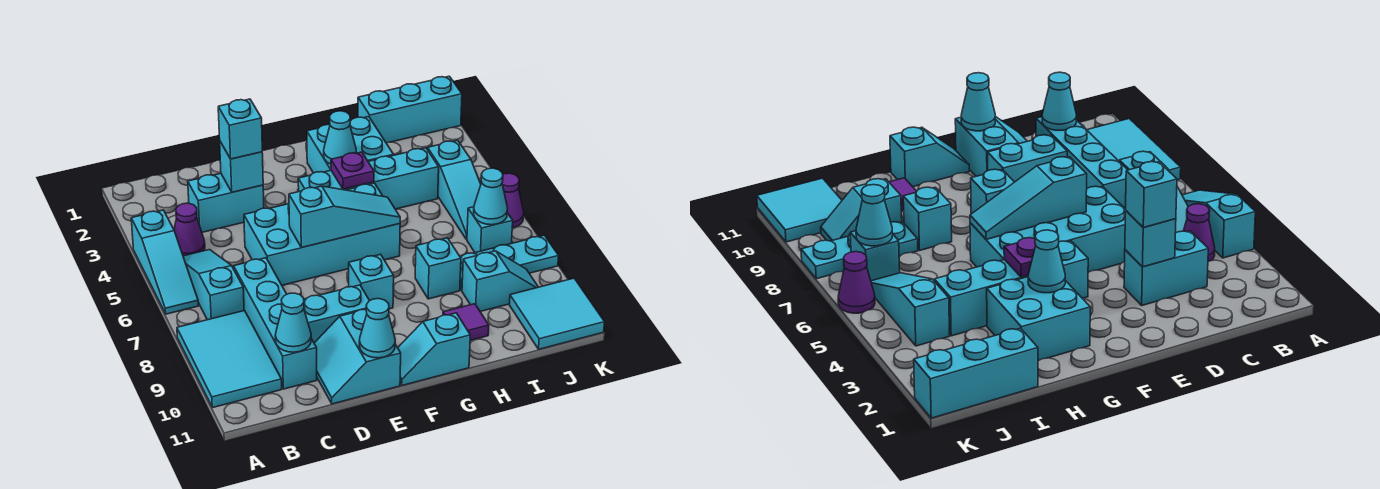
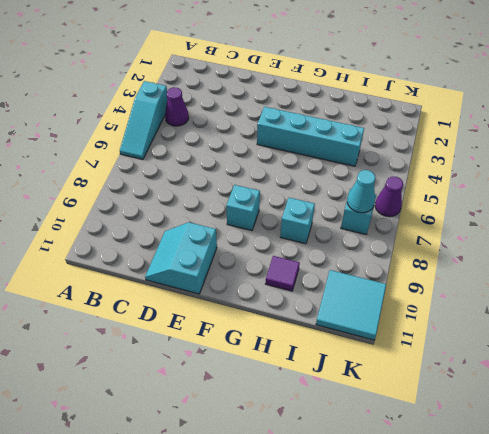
none -> cyan 2x3 tile [177,311,282,408]
none -> cyan 1x3 slope [183,250,244,320]
none -> cyan 1x2 brick [188,173,264,232]
none -> cyan 1x4 brick [234,258,317,389]

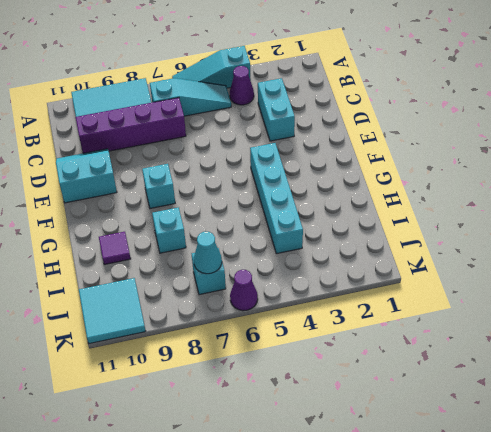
purple 1x4 brick [76,98,186,153] -> cyan 1x4 brick [234,258,317,389]
none -> cyan 2x4 brick [244,183,400,285]
none -> cyan 1x2 brick [304,285,369,343]
none -> cyan 1x2 slope [398,313,470,385]
none -> cyan 2x2 brick [307,117,394,173]

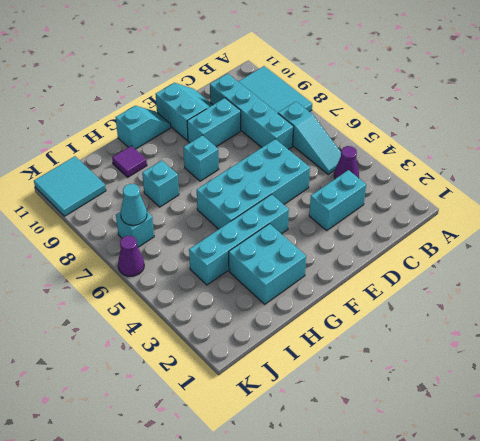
none -> cyan 1x3 slope [131,210,198,314]
none -> cyan 1x3 brick [358,76,462,143]
none -> cyan 1x3 plate [460,235,559,290]
none -> cyan 1x2 slope [462,251,538,311]

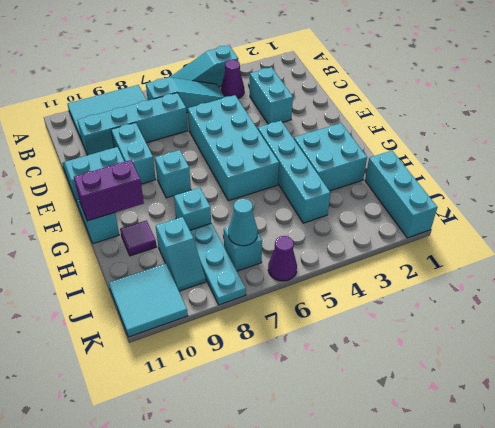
purple 1x2 brick [74,160,144,221] -> none
none -> cyan 1x3 slope [428,140,481,239]
none -> cyan 1x1 cone [275,293,311,352]
none -> cyan 1x1 brick [220,142,263,192]
none -> cyan 1x3 slope [289,186,400,247]

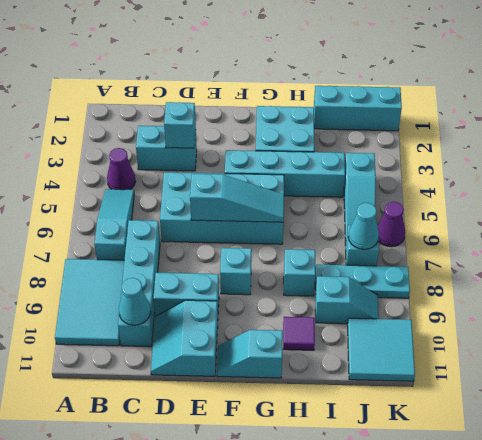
none -> cyan 1x3 slope [131,210,198,314]
none -> cyan 1x1 cone [359,299,395,358]
none -> cyan 1x1 cone [324,111,356,164]
none -> purple 1x1 plate [331,152,374,189]

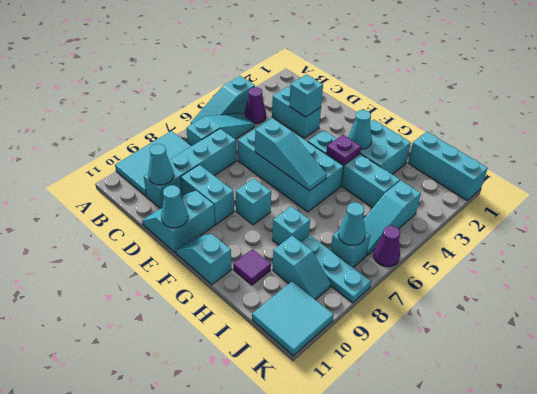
none -> cyan 1x1 brick [218,99,262,159]

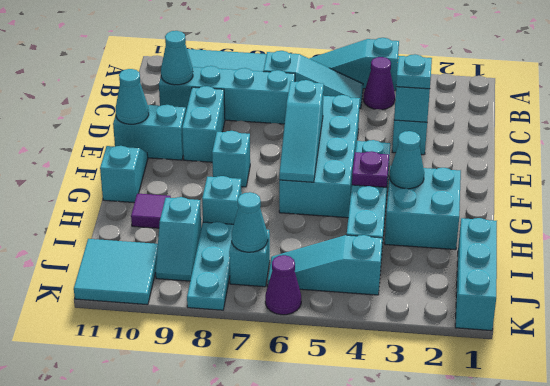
cyan 1x1 plate [396,54,432,89] -> cyan 1x1 brick [218,99,262,159]

